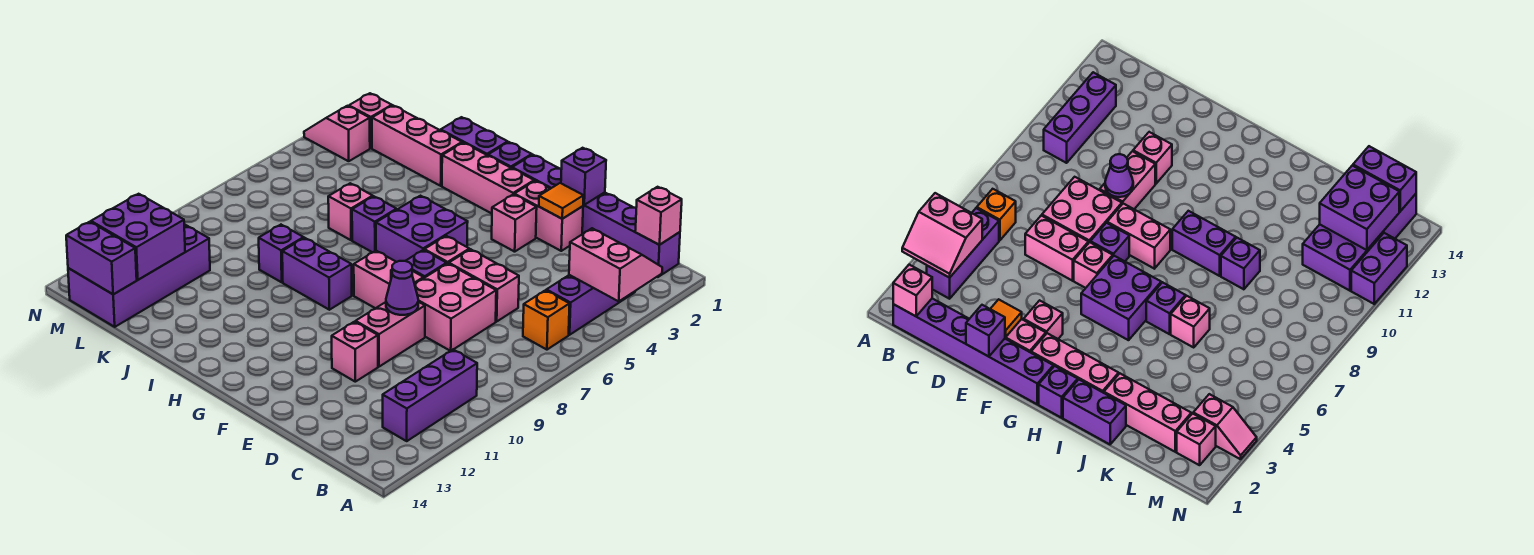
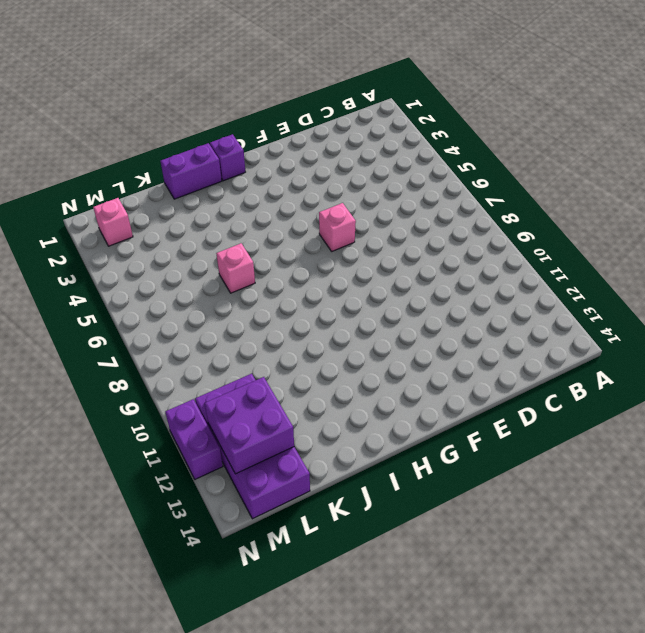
none -> purple 1x6 brick [512,155,680,277]
none -> purple 1x3 brick [546,275,635,335]
none -> orange 1x1 brick [523,290,570,350]
none -> purple 1x3 brick [383,349,477,441]

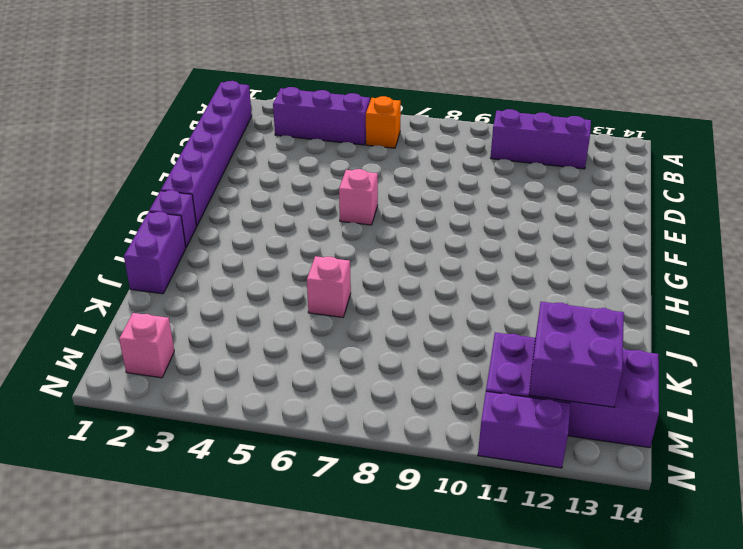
none -> pink 1x2 brick [449,249,519,321]
none -> pink 2x2 brick [415,264,496,351]
none -> pink 1x2 brick [514,181,583,251]
none -> pink 1x2 brick [356,302,425,367]

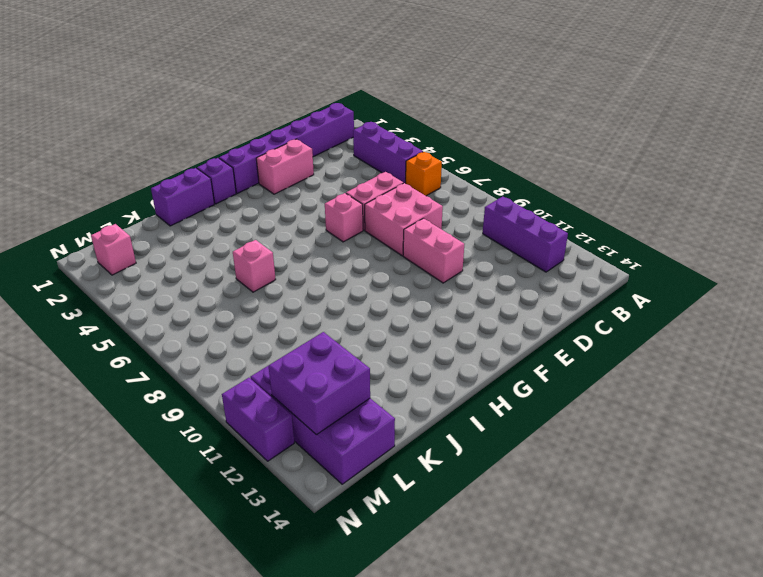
none -> pink 1x1 brick [332,322,378,382]
none -> pink 1x1 brick [492,194,537,252]
none -> purple 1x1 brick [406,250,447,278]
none -> pink 1x2 brick [354,251,424,308]

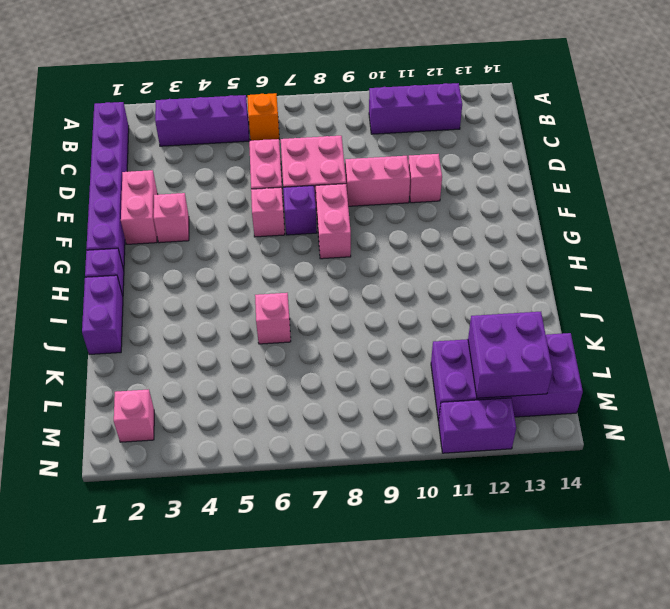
none -> pink 1x3 brick [442,143,534,214]
none -> purple 2x2 brick [376,196,468,262]
none -> purple 1x2 brick [282,238,352,310]
none -> purple 1x1 brick [352,196,397,252]

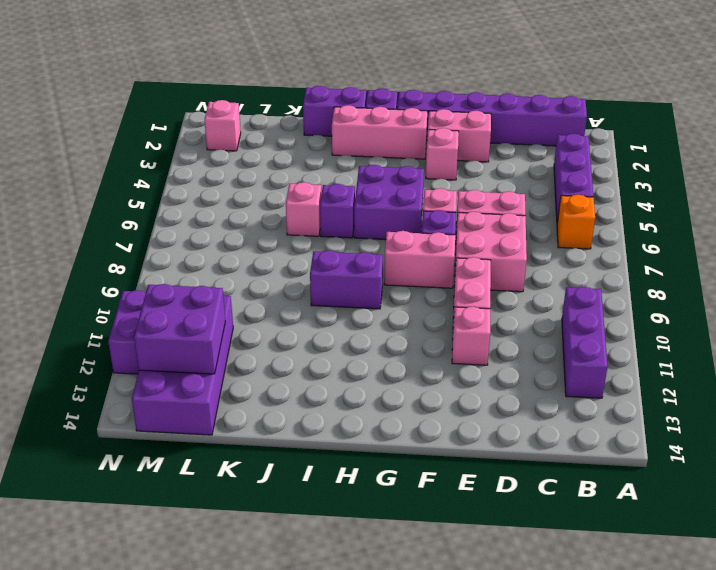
none -> pink 1x3 brick [372,106,462,186]
none -> purple 1x1 brick [259,225,304,282]
none -> pink 1x2 slope [304,106,370,161]
none -> pink 2x2 slope [569,228,662,301]

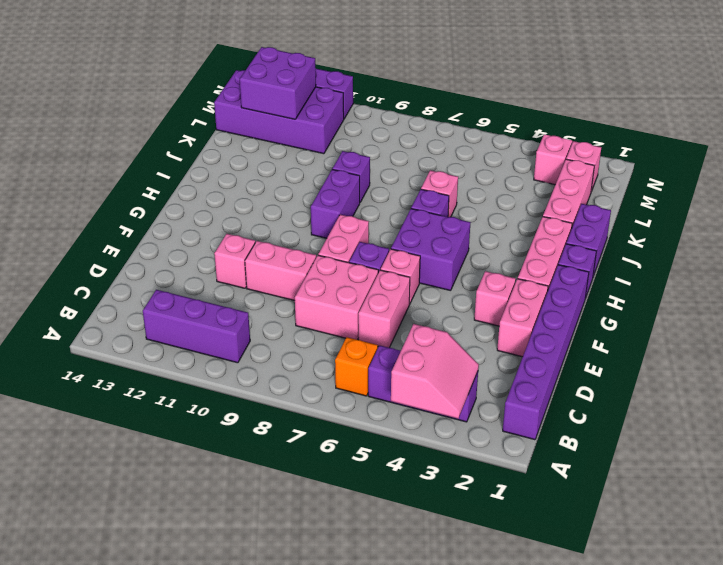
none -> pink 1x1 brick [635,187,682,245]
none -> purple 1x1 brick [561,148,606,205]
none -> orange 1x1 tile [539,183,584,219]
none -> purple 1x1 cone [386,261,418,315]

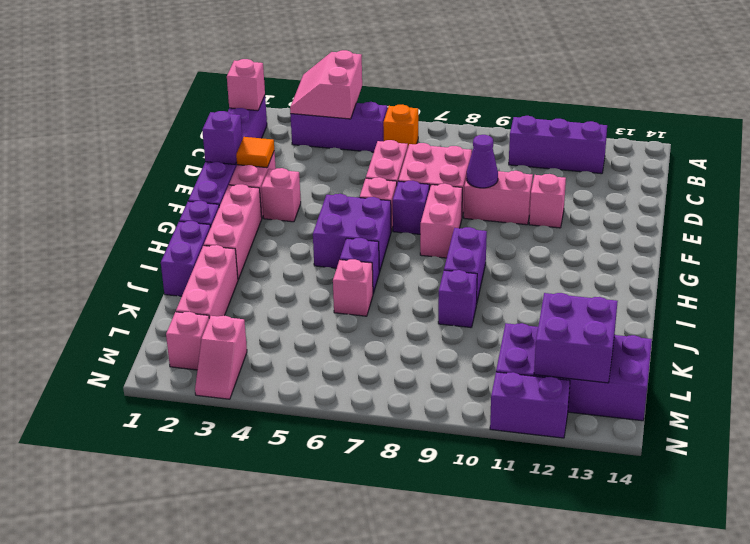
none -> purple 1x2 brick [66,222,137,294]

